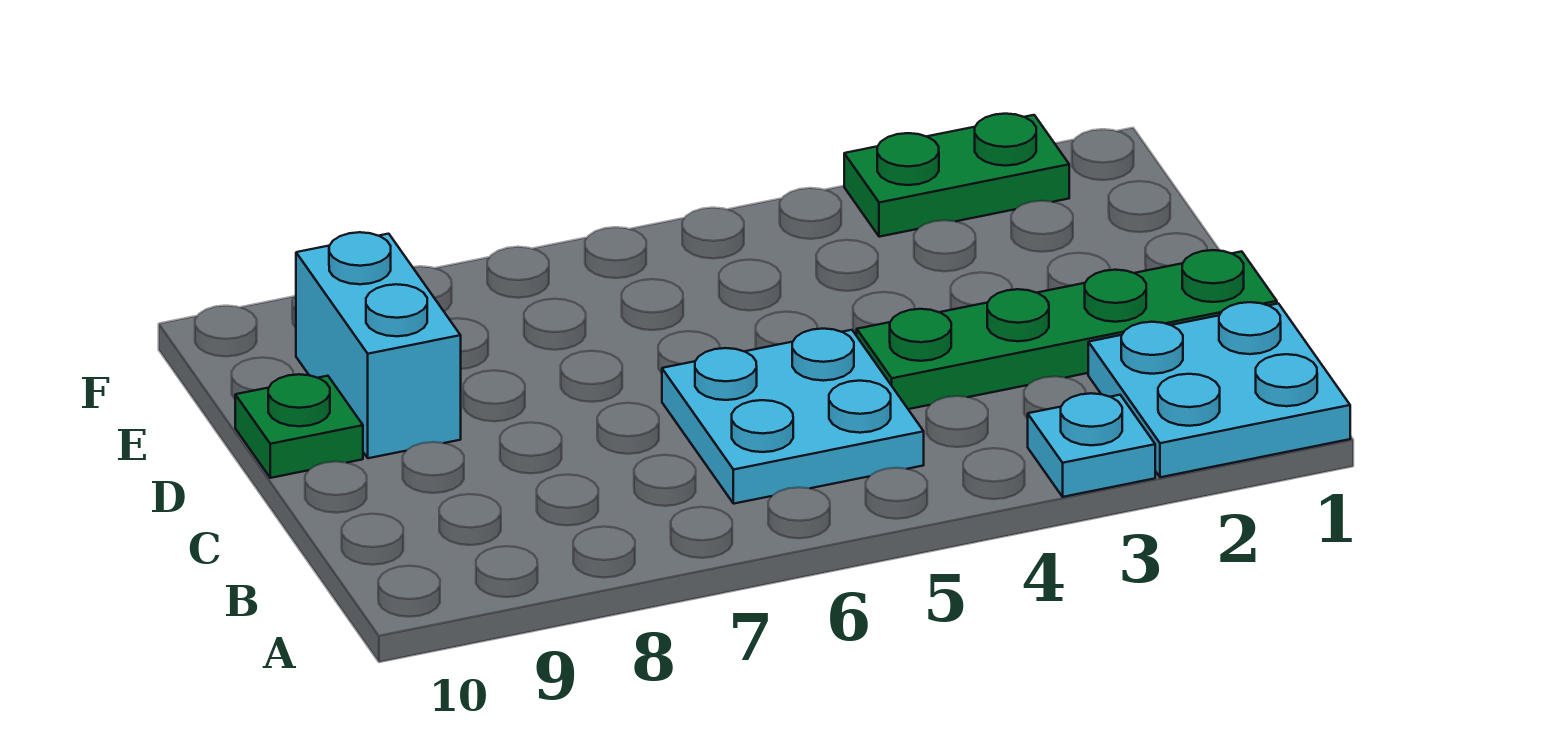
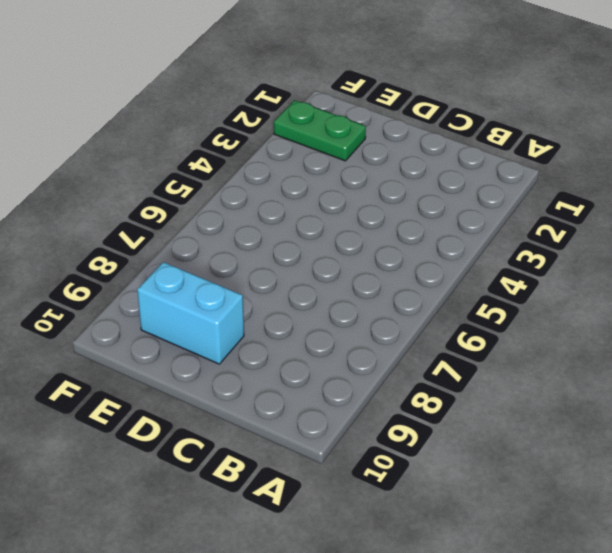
green 1x2 plate [274,100,366,161] -> green 1x2 plate turned to [844,114,1069,237]
none -> cyan 2x2 plate [1088,302,1350,477]
none -> cyan 1x1 plate [1028,393,1155,497]

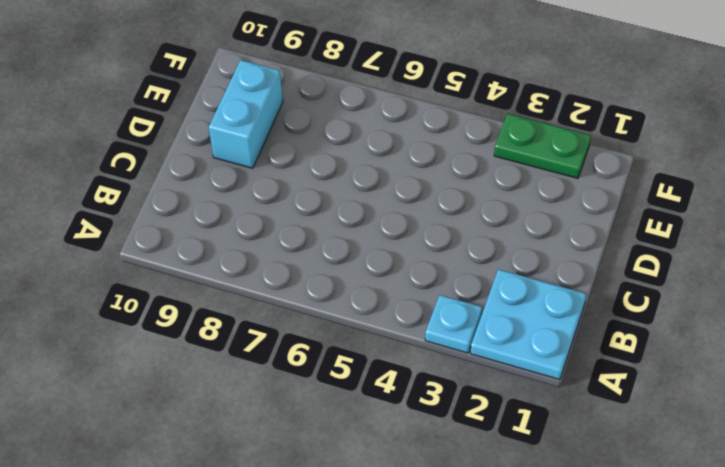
none -> cyan 2x2 plate [662,329,924,504]
none -> green 1x4 plate [857,250,1277,409]

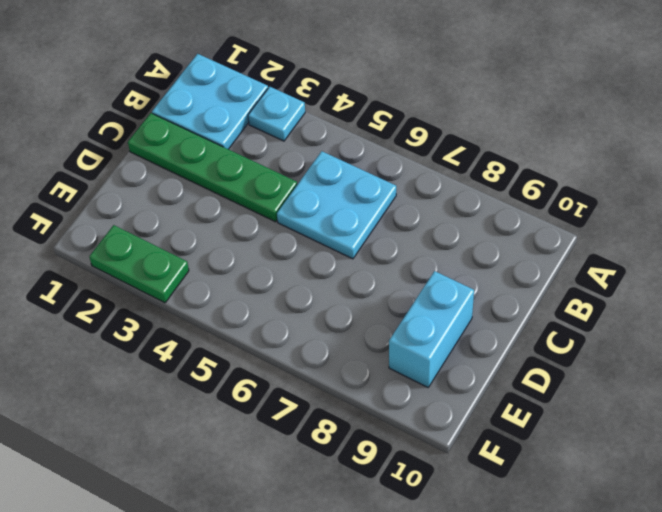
none -> green 1x1 plate [235,374,363,478]

